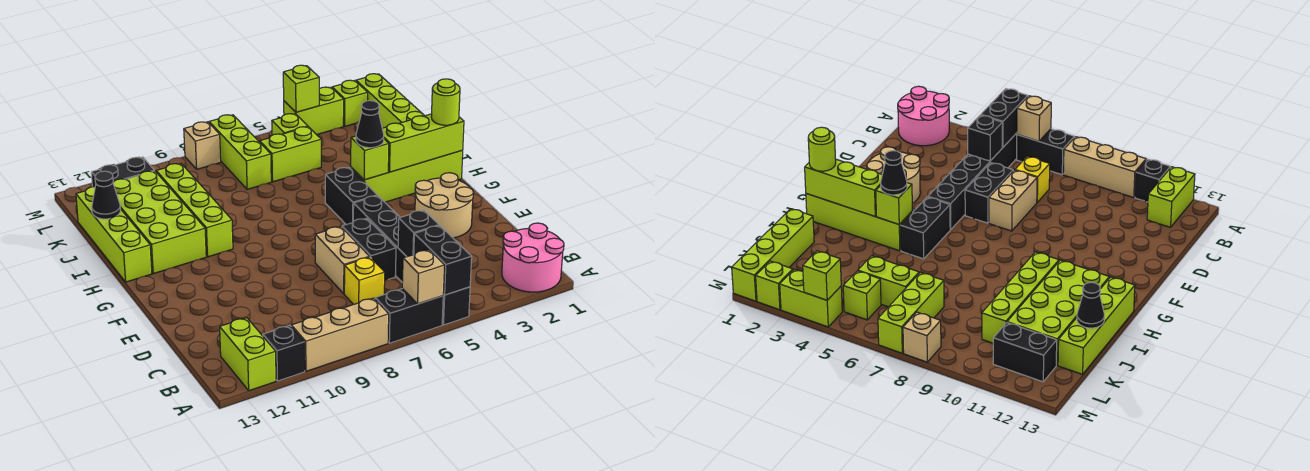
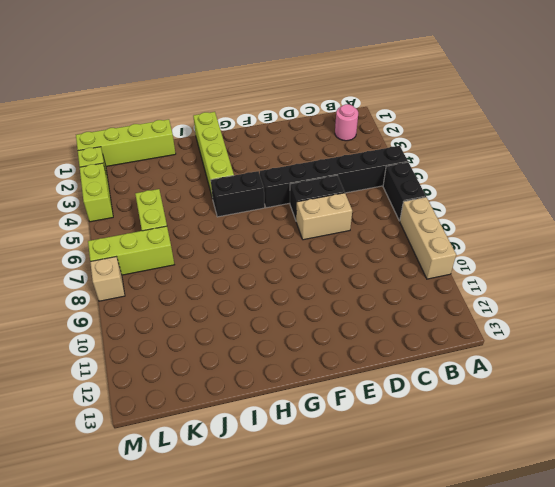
pink 1x1 round brick [335,104,358,141] -> pink 2x2 round brick [502,223,564,292]
none -> black 1x1 brick [263,326,305,381]
none -> lime 1x2 brick [220,318,276,391]
none -> yellow 1x1 brick [344,257,385,305]
none -> tan 2x2 round brick [415,173,474,238]

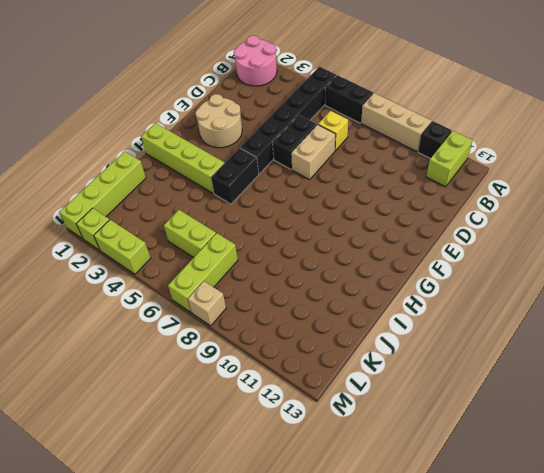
none -> lime 1x4 brick [156,164,233,257]
none -> lime 2x4 brick [113,171,206,274]
none -> lime 1x4 brick [76,187,152,282]
none -> lime 1x1 brick [272,114,308,135]

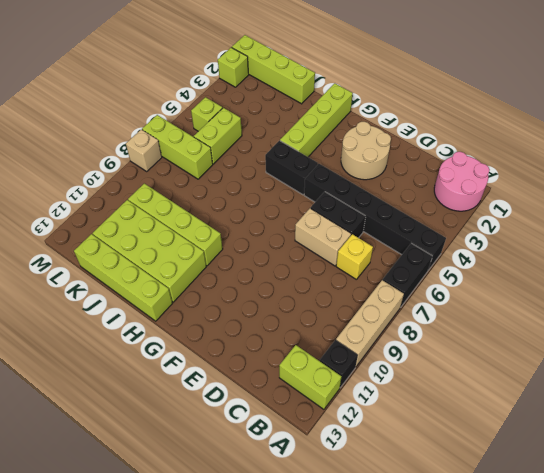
none -> black 1x2 brick [91,157,154,187]
none -> lime 1x2 brick [284,87,344,135]
none -> black 1x2 brick [414,226,472,295]
none -> tan 1x1 brick [402,250,445,304]

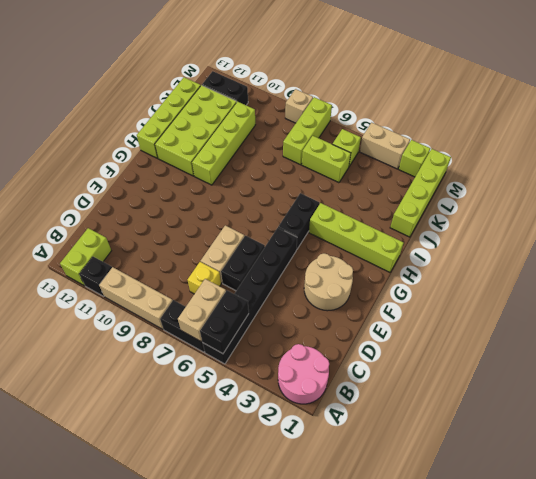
tan 1x2 brick [178,279,226,341] -> tan 1x1 brick [402,250,445,304]
tan 1x2 brick [360,123,410,169] -> lime 1x2 brick [284,87,344,135]
none -> black 1x1 brick [398,210,439,257]
none -> lime 1x3 brick [382,114,464,172]
none -> lime 1x1 brick [351,136,389,180]
none -> black 1x1 cone [92,171,120,219]

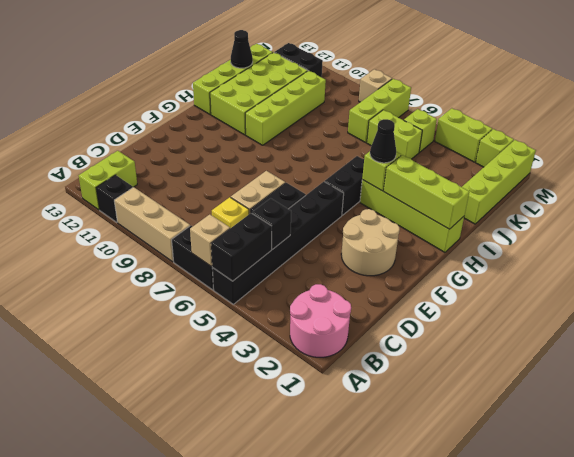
none -> lime 1x1 brick [283,65,319,112]
none -> lime 1x1 round brick [431,79,460,125]

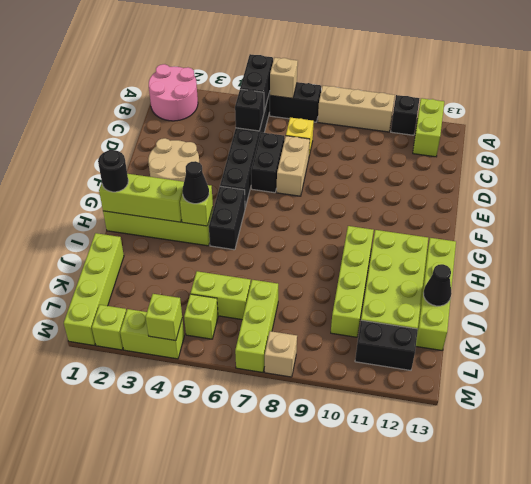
black 1x1 round brick [98,150,128,192] -> lime 1x1 round brick [431,79,460,125]

